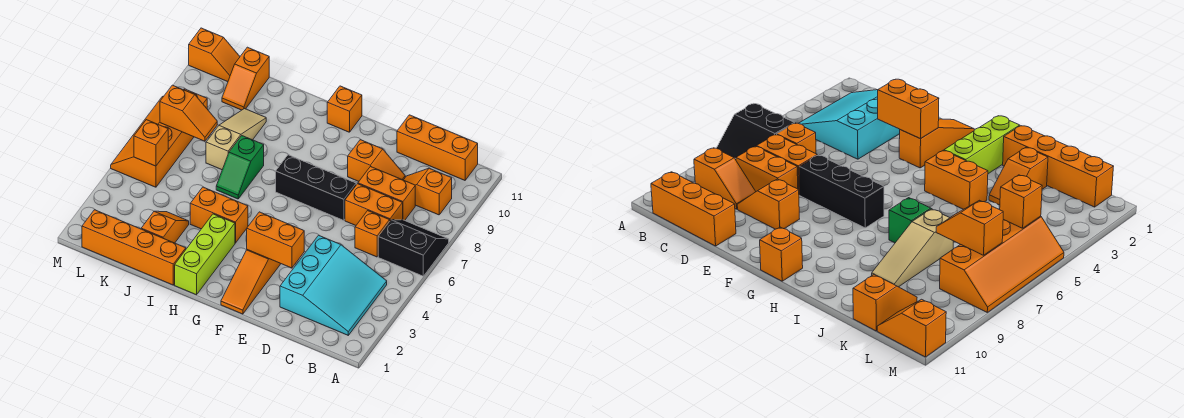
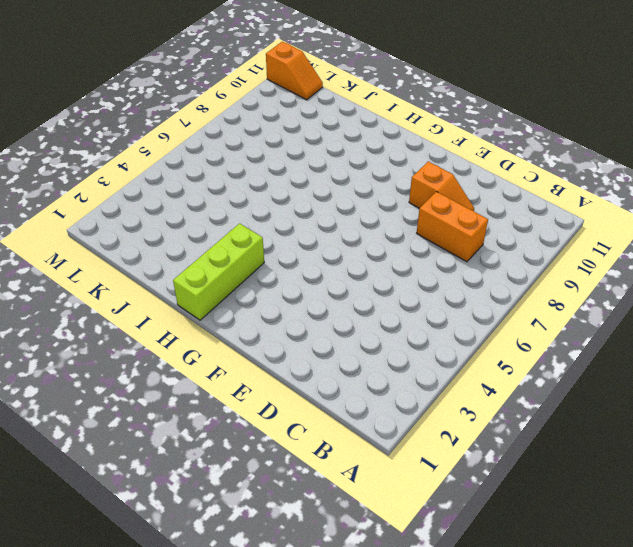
none -> black 2x2 slope [378,220,449,276]
none -> cyan 3x3 slope [280,235,387,335]
none -> orange 1x2 slope [404,168,452,215]

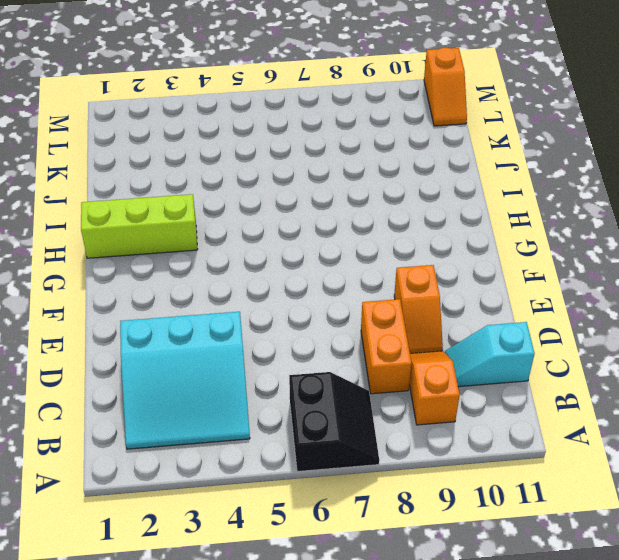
cyan 1x2 slope [445,322,535,387] -> orange 1x3 brick [397,115,478,180]
none -> orange 1x1 brick [355,211,390,257]
none -> orange 1x2 brick [345,184,403,225]
none -> black 1x3 brick [276,155,356,220]

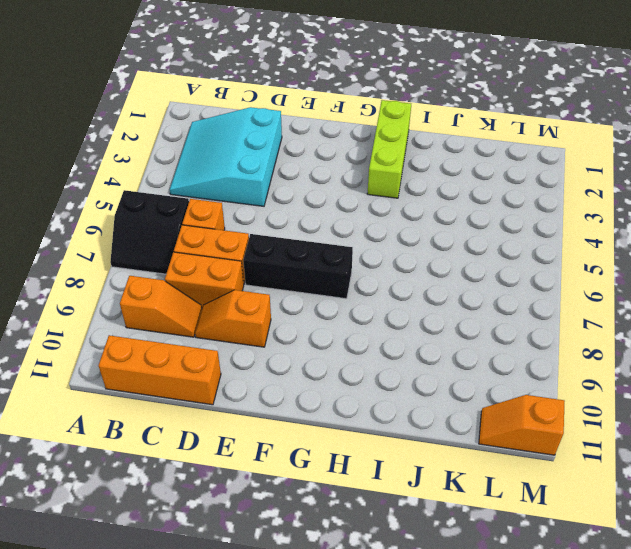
none -> orange 1x3 slope [221,250,281,314]
none -> orange 1x1 brick [327,86,362,132]
none -> orange 1x2 brick [190,187,248,243]

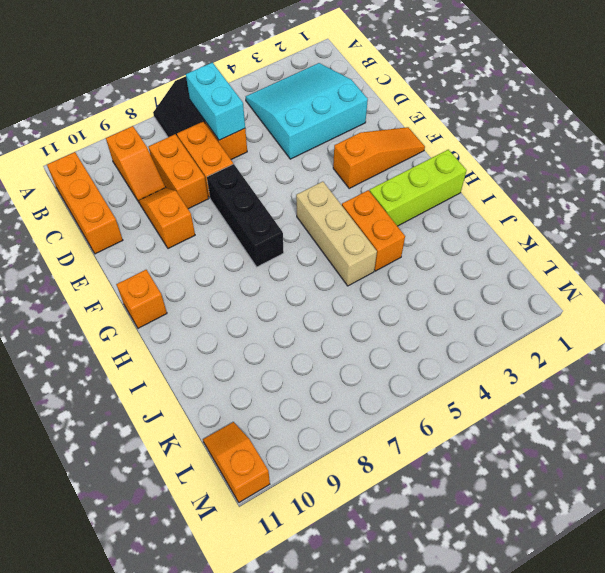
cyan 1x2 brick [186,62,245,140] -> none
tan 1x3 brick [296,182,377,286] -> none
none -> orange 1x4 brick [82,210,186,285]
none -> green 1x2 slope [216,136,264,199]
none -> orange 1x2 slope [141,211,189,243]

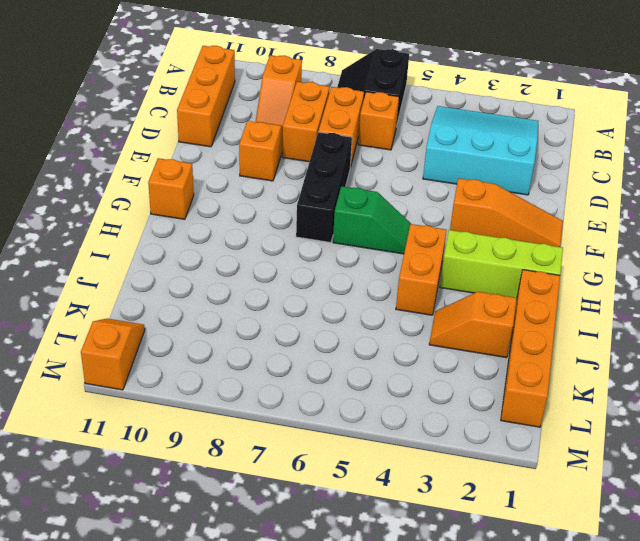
green 1x2 slope [333,186,411,254] -> green 1x2 slope moved to [216,136,264,199]
none -> tan 1x3 slope [206,109,266,170]
none -> orange 1x2 slope [222,47,269,110]
none -> orange 2x4 slope [111,89,207,187]

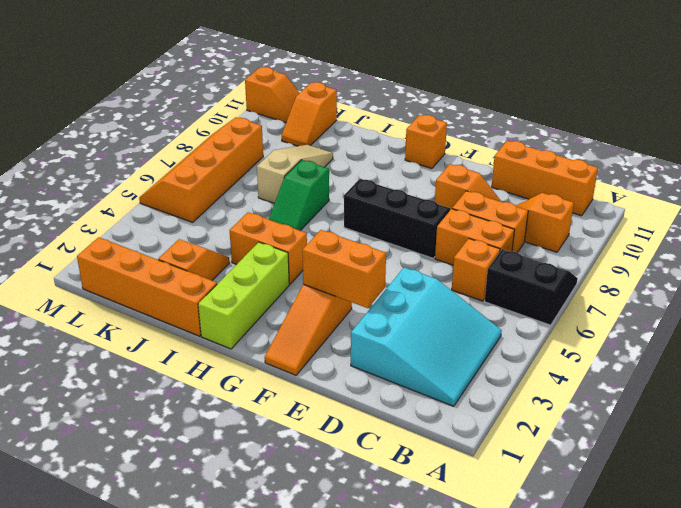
none -> orange 1x2 slope [160,85,217,141]
none -> orange 1x1 brick [134,120,168,166]

